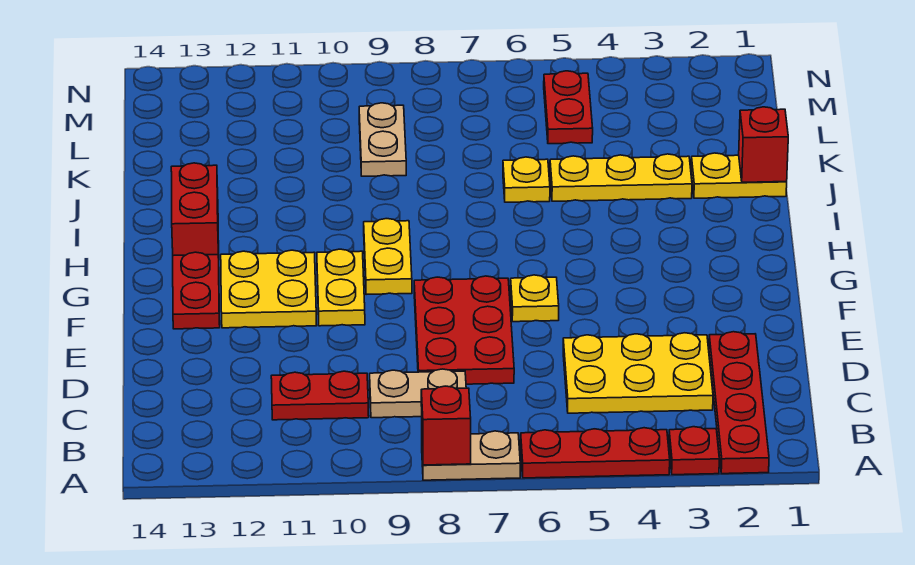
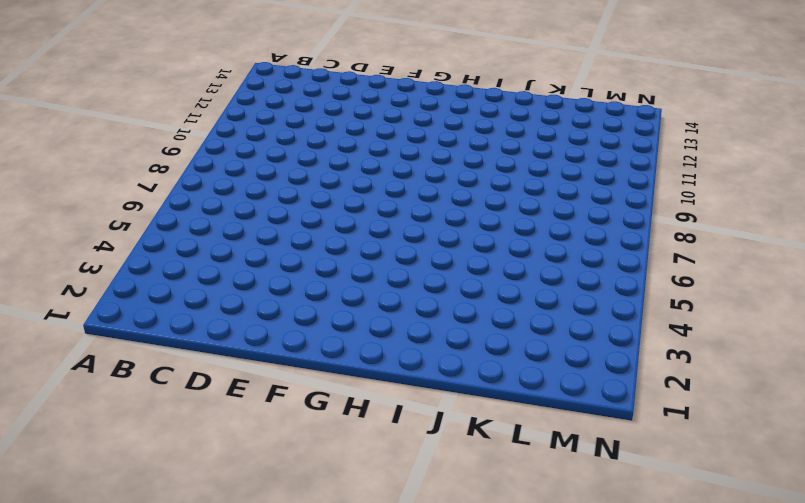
none -> red 1x4 plate [709,332,769,474]
none -> red 1x1 plate [669,427,719,475]
none -> red 1x3 plate [521,428,670,478]

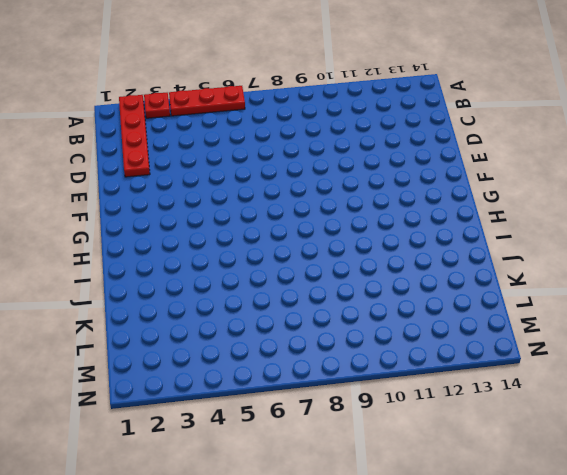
none -> tan 1x2 plate [422,431,520,480]
none -> yellow 2x3 plate [563,333,713,413]
none -> tan 1x2 plate [370,369,466,418]

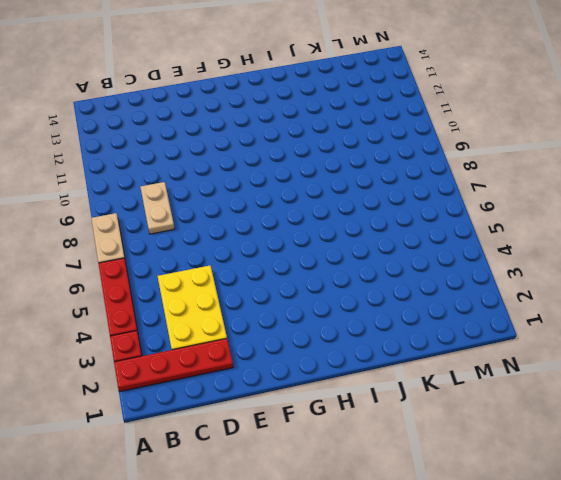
none -> red 1x2 plate [271,371,369,420]
none -> red 2x3 plate [414,276,514,384]
none -> yellow 1x1 plate [511,275,559,322]

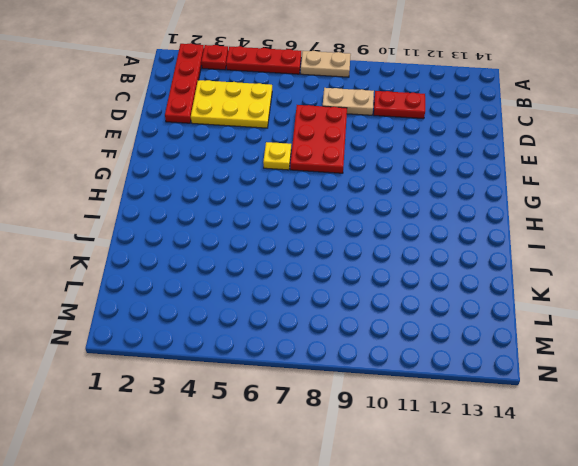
none -> yellow 1x2 plate [317,249,365,326]
none -> yellow 2x2 plate [221,250,317,328]
none -> red 1x2 plate [173,252,220,329]

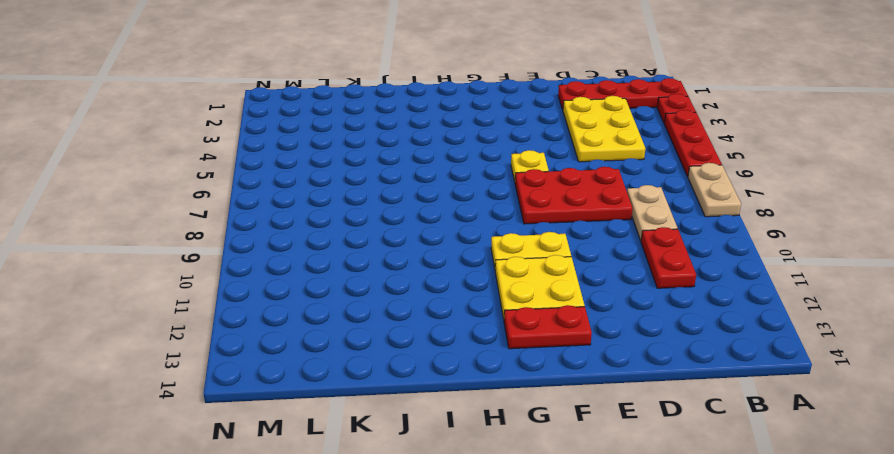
none -> yellow 1x2 plate [364,219,412,295]
none -> red 1x2 brick [171,163,219,256]
none -> yellow 1x2 plate [691,153,787,198]

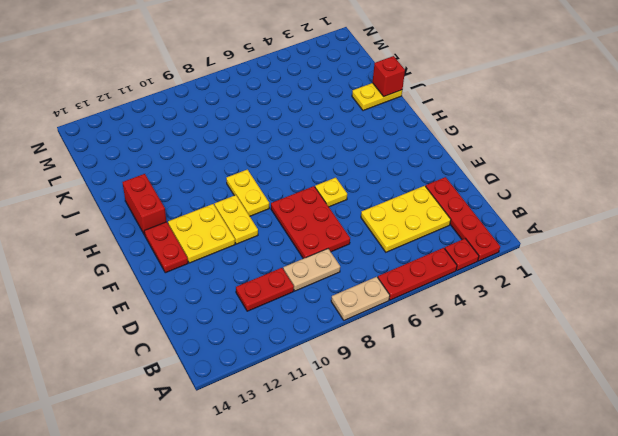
none -> yellow 1x3 plate [550,154,692,201]
none -> yellow 1x1 plate [503,157,550,202]
none -> tan 1x2 plate [359,103,406,176]

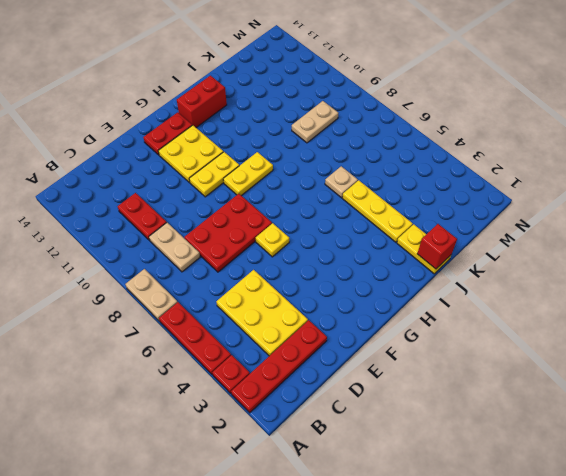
tan 1x1 plate [325,166,358,198] -> yellow 1x1 plate [503,157,550,202]
none -> red 1x2 plate [544,71,593,144]
none -> red 1x1 brick [421,386,471,465]

